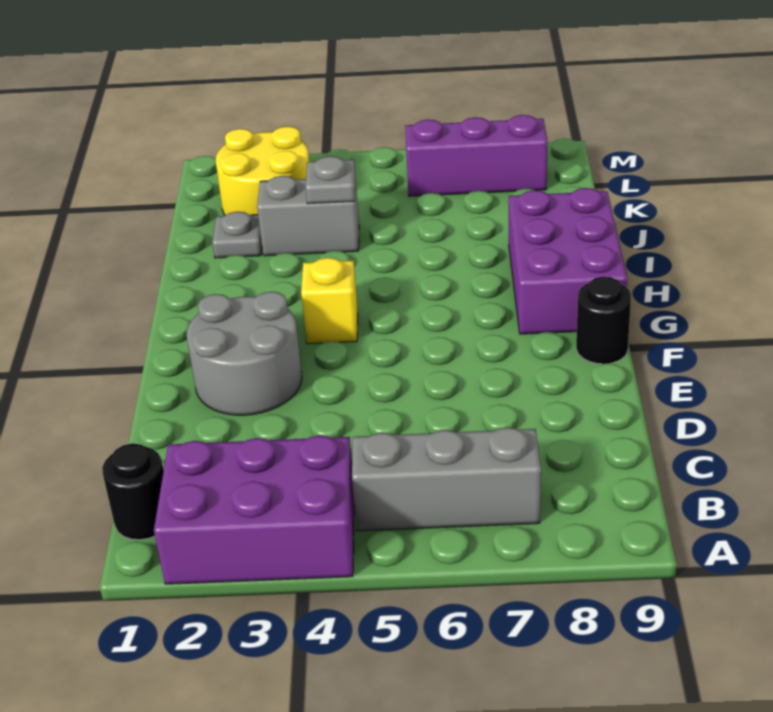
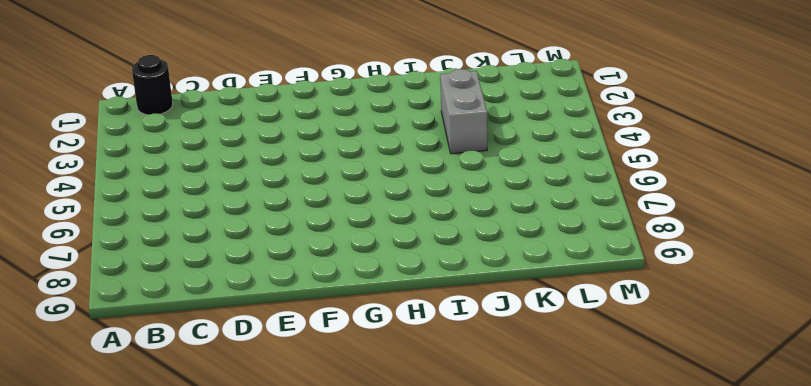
none -> purple 2x3 brick [154,435,354,584]
none -> grey 1x3 brick [352,427,541,531]
none -> grey 2x2 round brick [187,292,302,415]

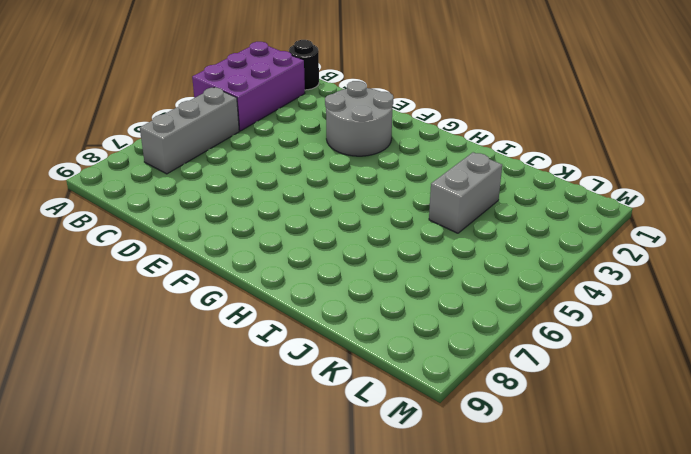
none -> black 1x1 round brick [576,276,631,364]
none -> yellow 1x1 brick [301,258,358,344]
none -> purple 2x3 brick [509,188,627,334]

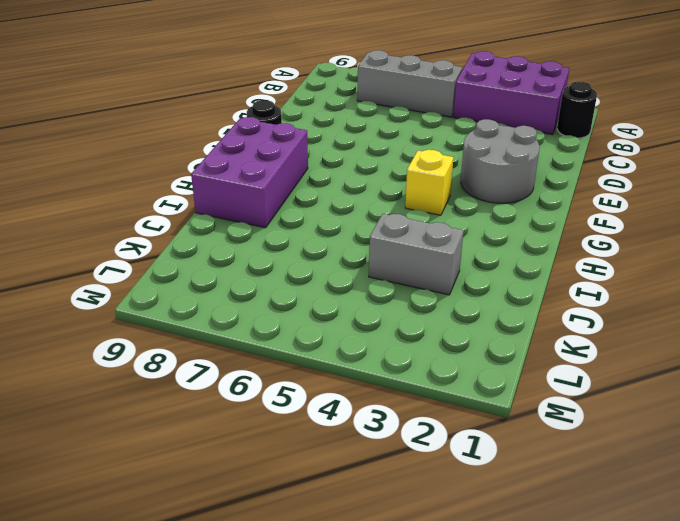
none -> grey 1x1 plate [212,211,262,258]
none -> yellow 2x2 round brick [215,126,309,215]
none -> purple 1x3 brick [405,115,547,196]

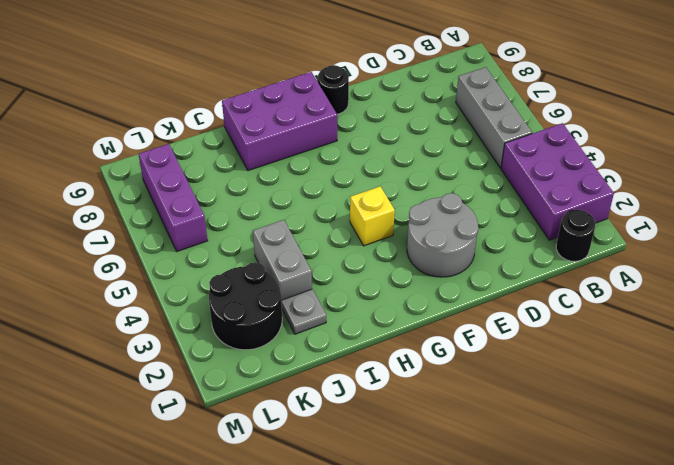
black 2x2 round brick [209,262,282,350] -> yellow 2x2 round brick [215,126,309,215]
none -> grey 1x1 plate [305,156,355,204]

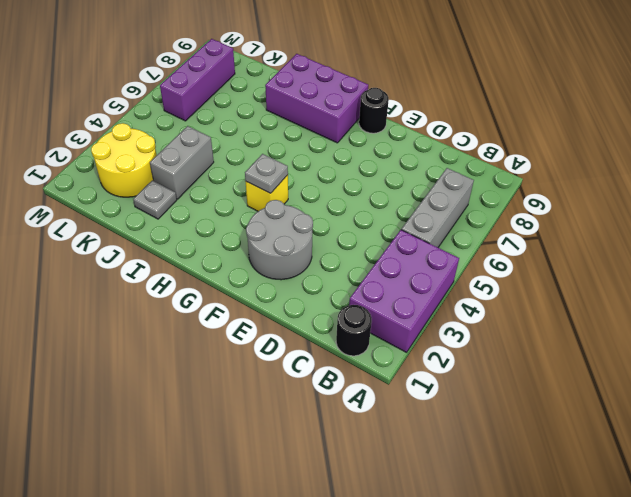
grey 1x1 plate [245,154,288,193] -> grey 1x1 plate moved to [305,156,355,204]

